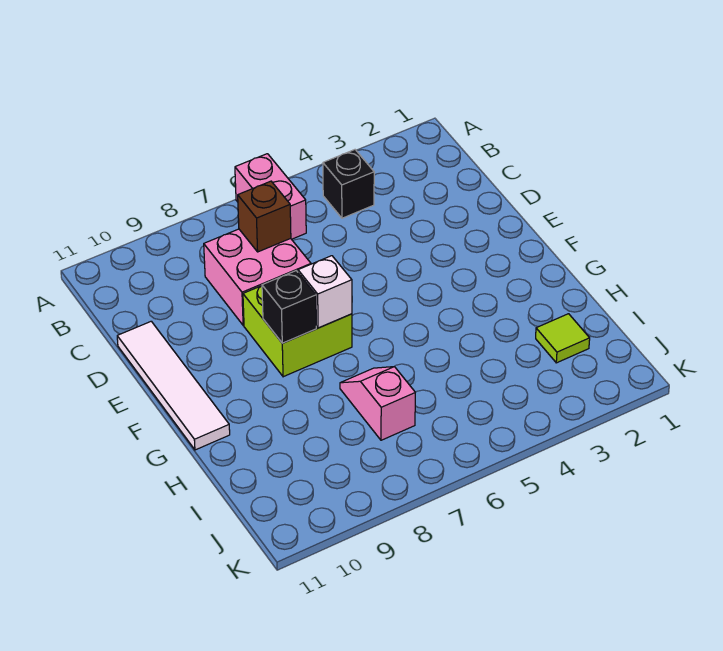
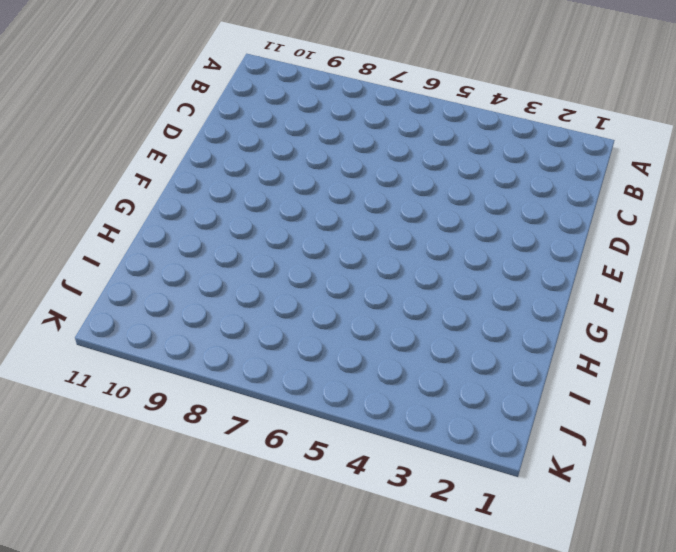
none -> pink 1x2 brick [235,154,306,239]
none -> black 1x1 brick [323,150,374,218]

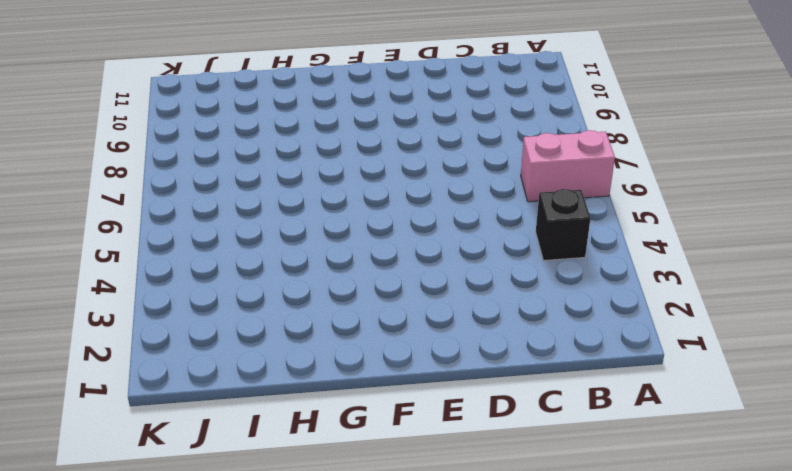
none -> pink 2x2 brick [204,229,311,325]
none -> white 1x4 tile [117,321,230,450]

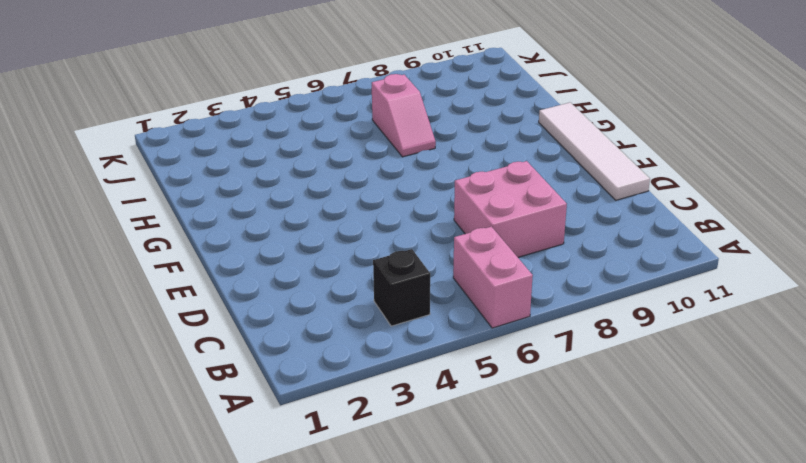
none -> lime 2x2 brick [243,271,352,377]
none -> lime 1x1 tile [536,314,590,363]

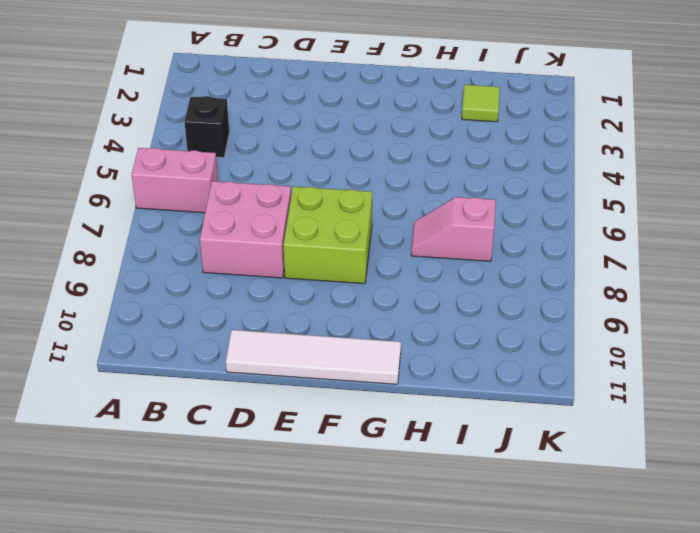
none -> brown 1x1 brick [238,181,291,252]
none -> white 1x1 brick [298,256,352,328]

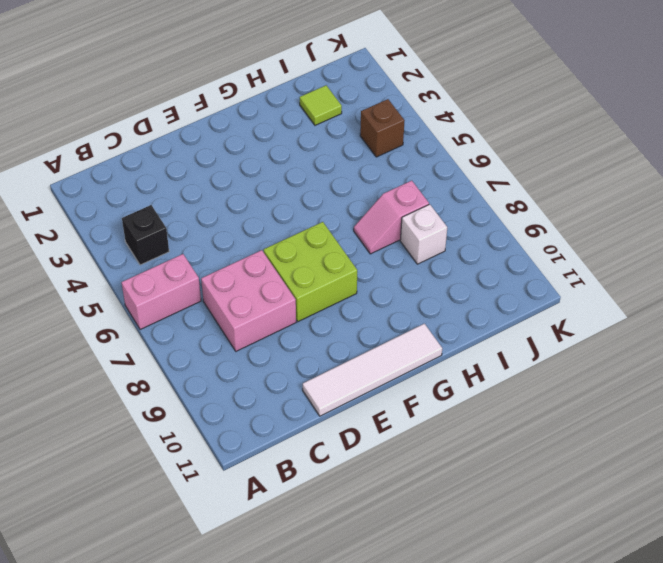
white 1x1 brick [400,204,447,264] -> white 1x1 brick moved to [298,256,352,328]
brown 1x1 brick [360,99,405,157] -> brown 1x1 brick moved to [238,181,291,252]
none -> black 1x1 brick [262,271,316,343]

